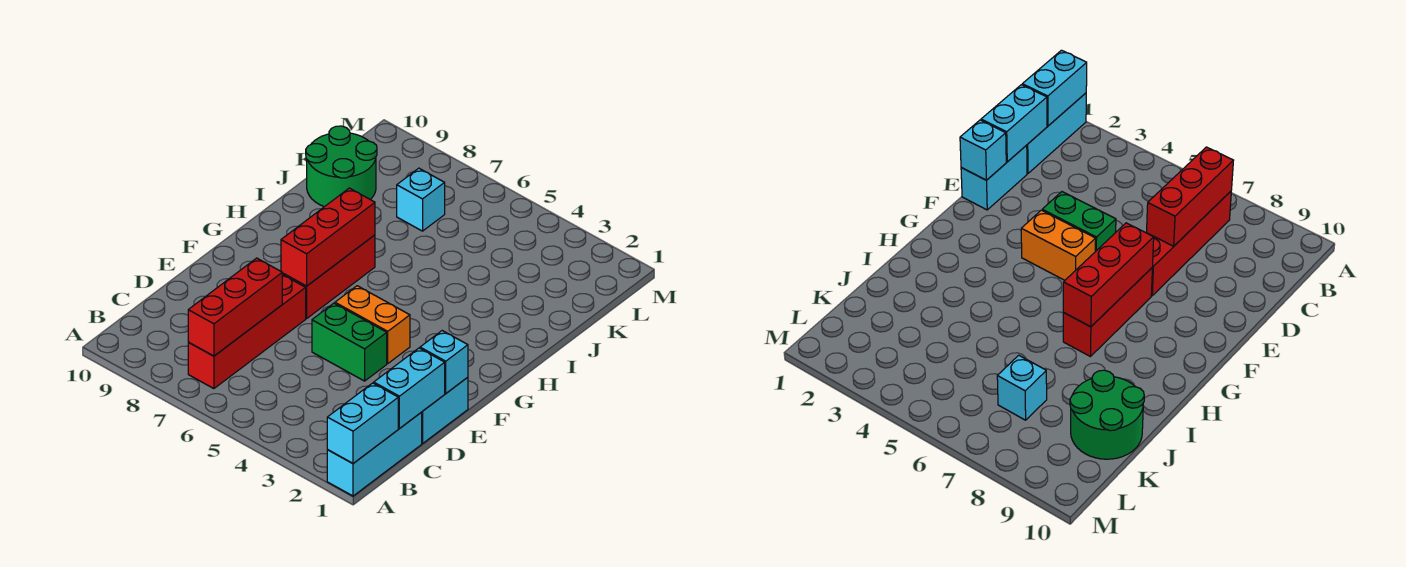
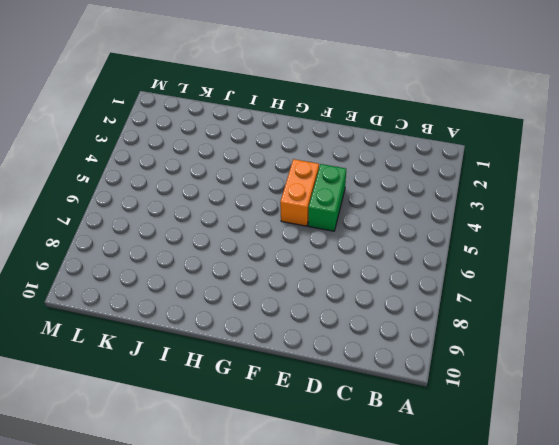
none -> cyan 1x3 brick [327,413,422,496]
none -> red 1x4 brick [188,275,306,389]
none -> cyan 1x2 brick [421,377,468,443]

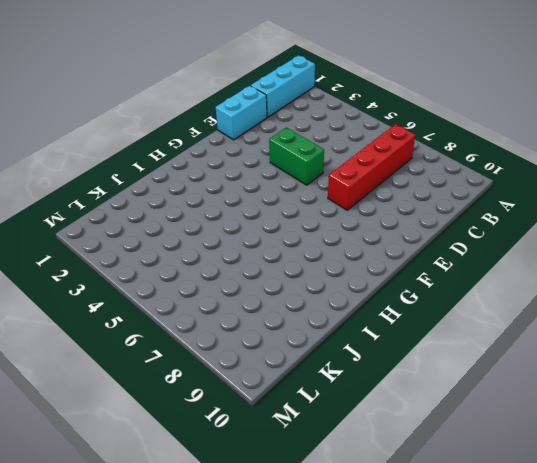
none -> orange 1x2 brick [335,286,410,363]
none -> red 1x3 brick [282,235,375,319]
none -> green 2x2 round brick [306,126,377,207]

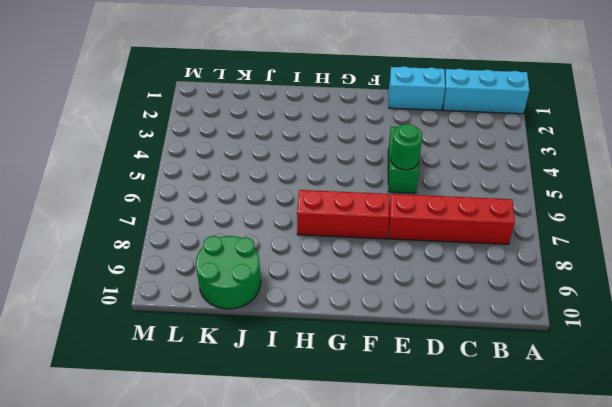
green 1x1 round brick [391,124,423,170] -> none
none -> orange 1x2 brick [335,286,410,363]
none -> cyan 1x1 brick [397,168,445,231]
none -> cyan 1x2 brick [327,383,398,463]

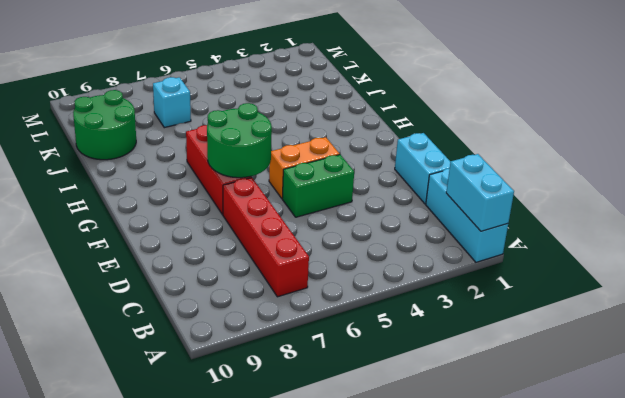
green 2x2 round brick [207,103,272,178] -> red 1x3 brick [281,188,375,286]
none -> red 1x3 brick [188,258,282,356]
none -> cyan 1x2 brick [374,348,445,428]
none -> cyan 1x1 brick [420,331,468,393]

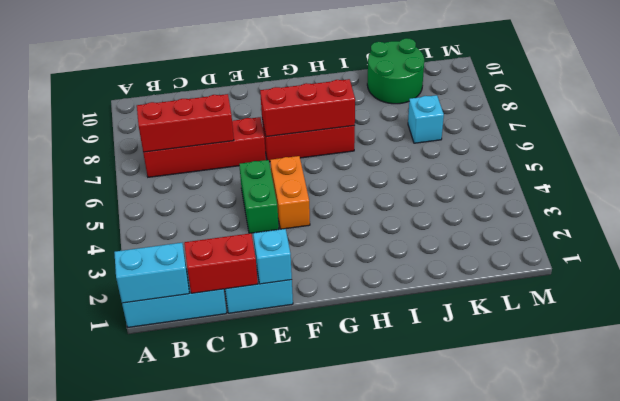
red 1x2 brick [184,233,258,293] -> cyan 1x2 brick [374,348,445,428]

